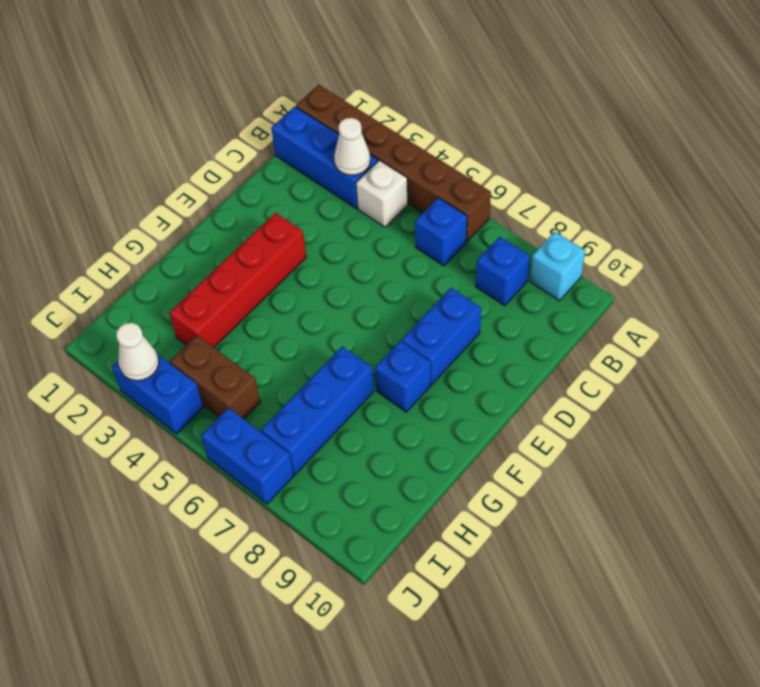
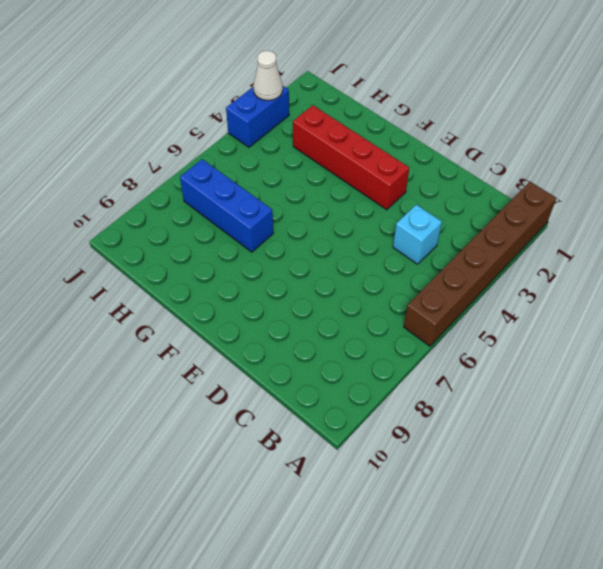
cyan 1x1 brick [393,205,442,264] -> cyan 1x1 brick moved to [530,232,585,301]
none -> blue 1x3 brick [271,107,378,208]
none -> white 1x1 brick [356,160,408,227]
none -> blue 1x1 brick [415,198,467,266]

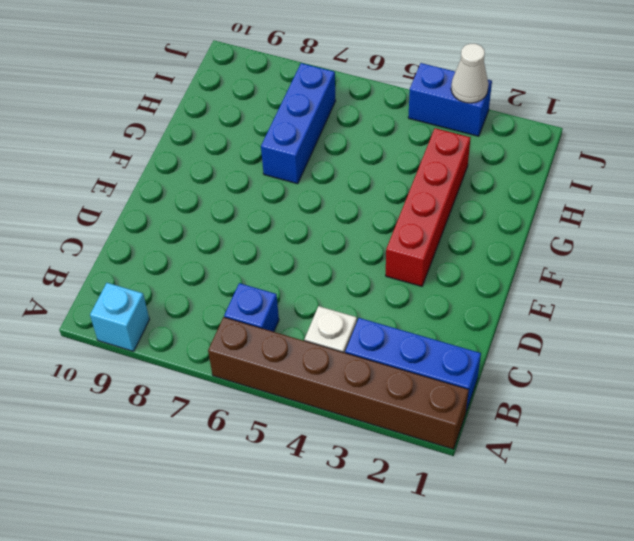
none -> blue 1x1 brick [476,237,530,306]
none -> blue 1x2 brick [401,288,481,385]
none -> blue 1x1 brick [375,341,431,412]

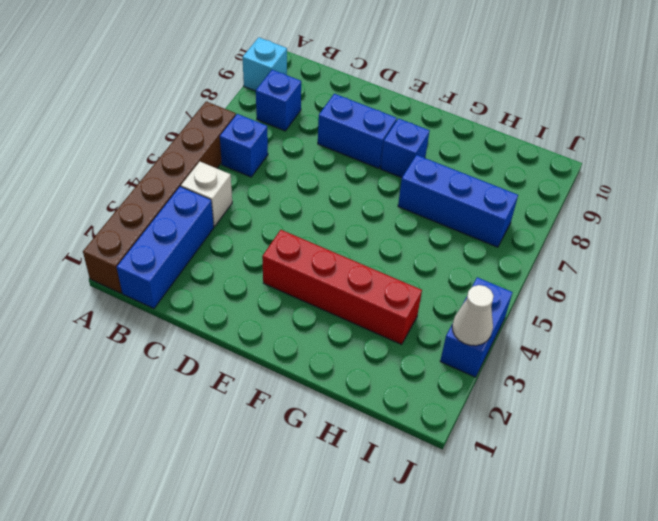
none -> brown 1x2 brick [170,336,260,419]
none -> blue 1x2 brick [201,408,294,504]
none -> white 1x1 cone [334,118,370,175]

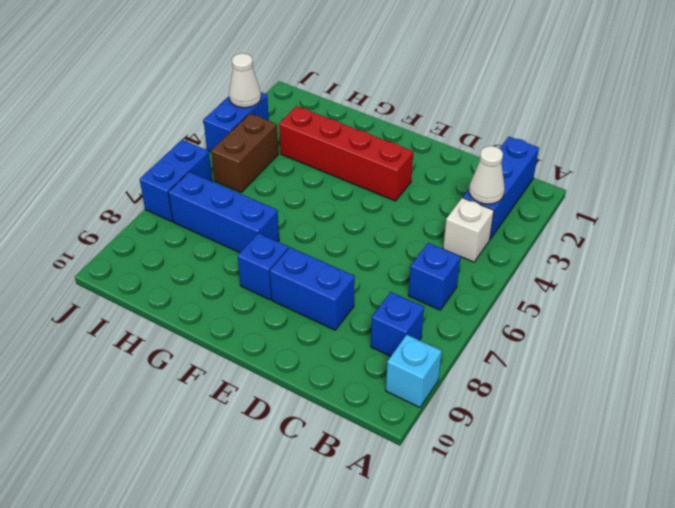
none -> brown 1x6 brick [296,85,491,241]

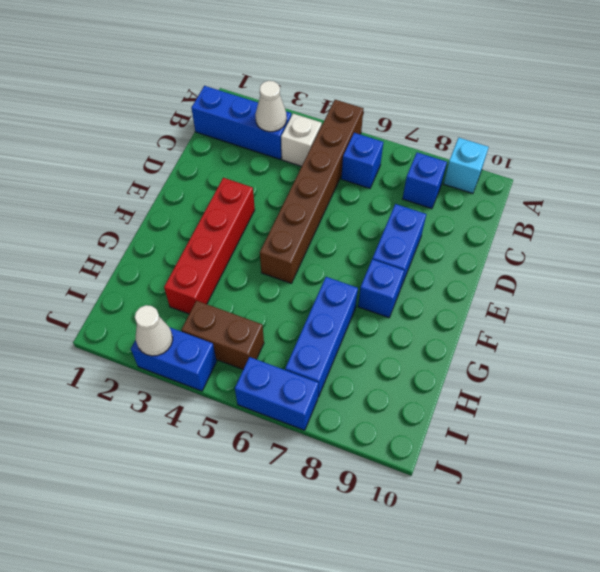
brown 1x6 brick [260,100,363,283] -> brown 1x6 brick turned to [296,85,491,241]

